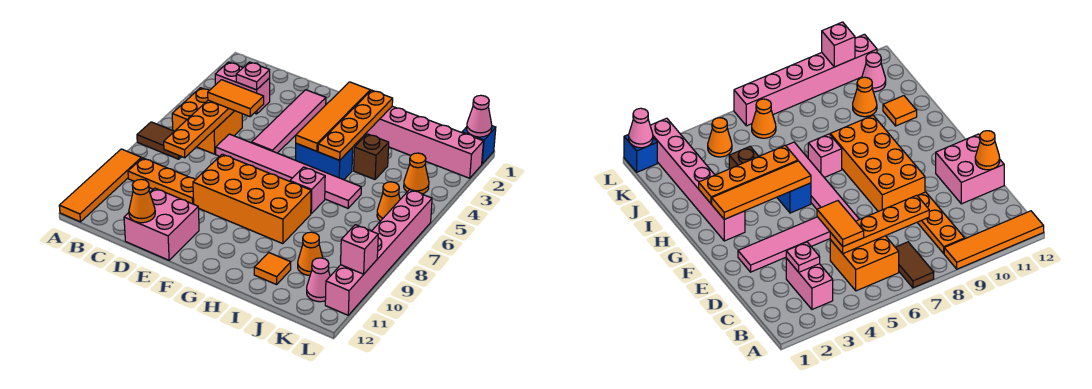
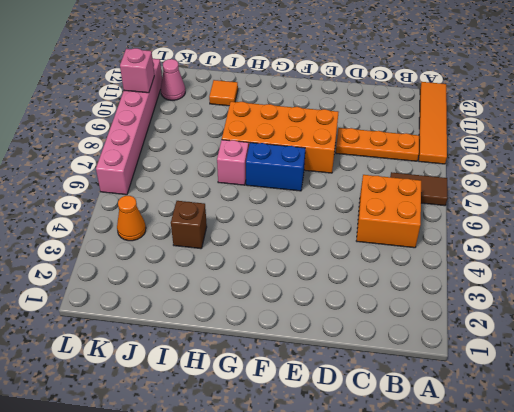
blue 1x2 brick [246,143,305,191] -> blue 1x2 brick moved to [296,143,353,180]
none -> pink 1x2 brick [215,62,270,114]
none -> pink 1x6 tile [216,134,361,208]
none -> pink 2x2 brick [124,188,199,260]

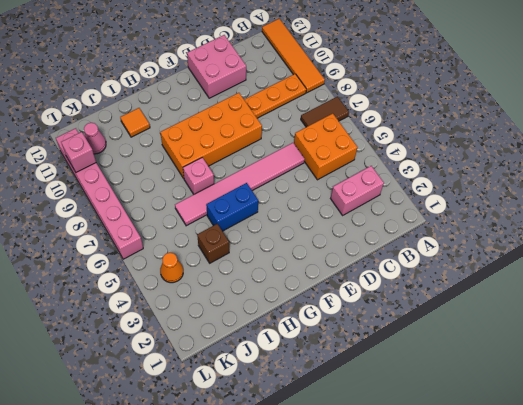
none -> pink 1x4 tile [252,90,326,153]
none -> pink 1x6 brick [363,106,483,178]
none -> orange 1x1 cone [298,232,323,275]

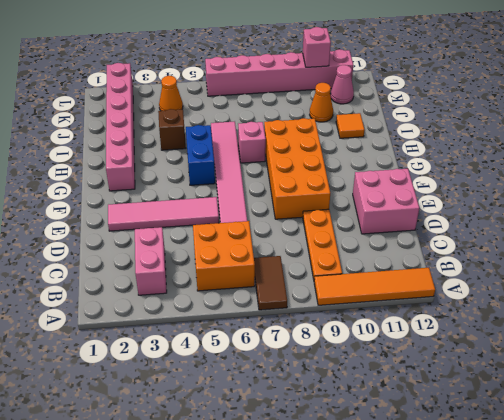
none -> orange 1x1 cone [377,182,400,221]
none -> blue 1x1 brick [462,126,496,164]
none -> pink 1x1 plate [236,62,270,90]

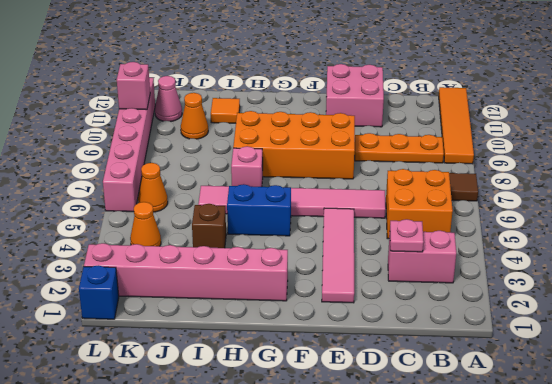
none -> orange 1x4 plate [164,100,234,158]
none -> orange 1x1 cone [129,179,155,223]
none -> orange 1x4 tile [296,82,370,151]

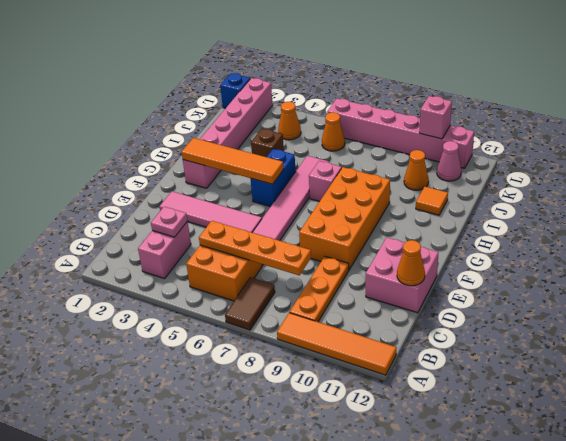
none -> orange 1x4 plate [318,90,393,160]
none -> pink 1x1 cone [467,95,492,137]
none -> orange 1x2 tile [208,80,264,117]

